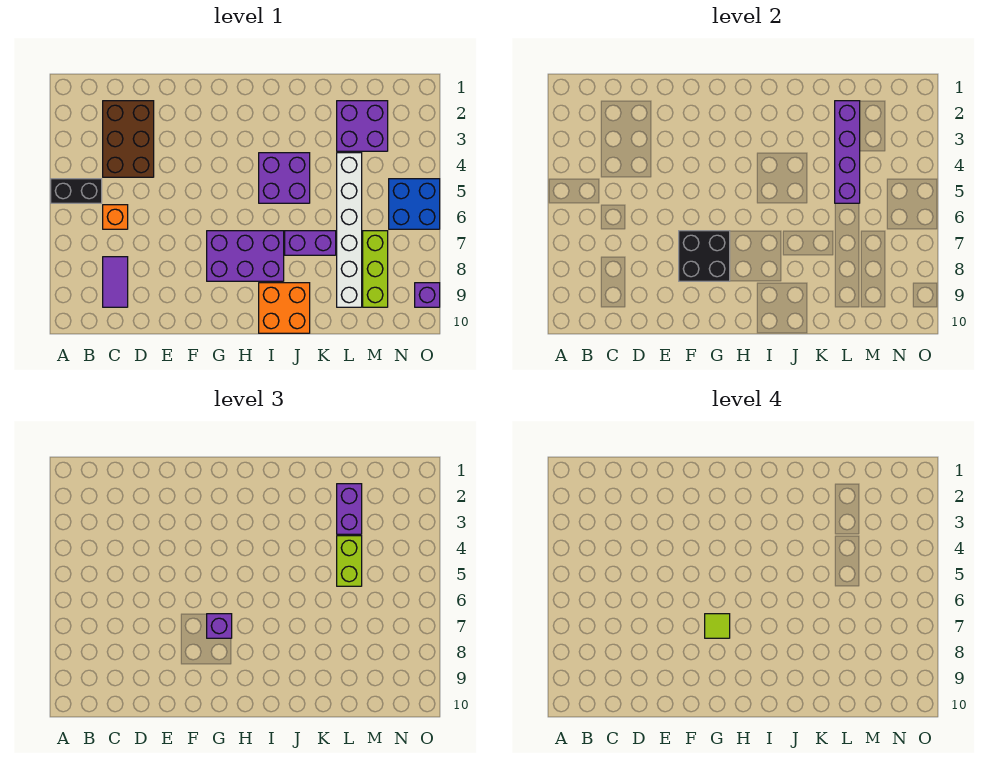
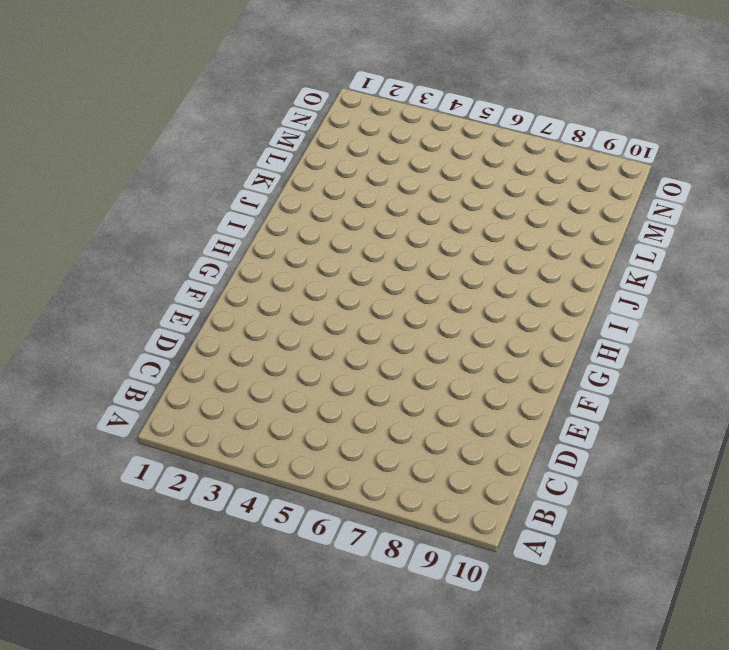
none -> black 1x2 brick [51,179,102,203]
none -> brown 2x3 brick [103,101,154,177]
none -> orange 1x1 brick [103,205,128,229]

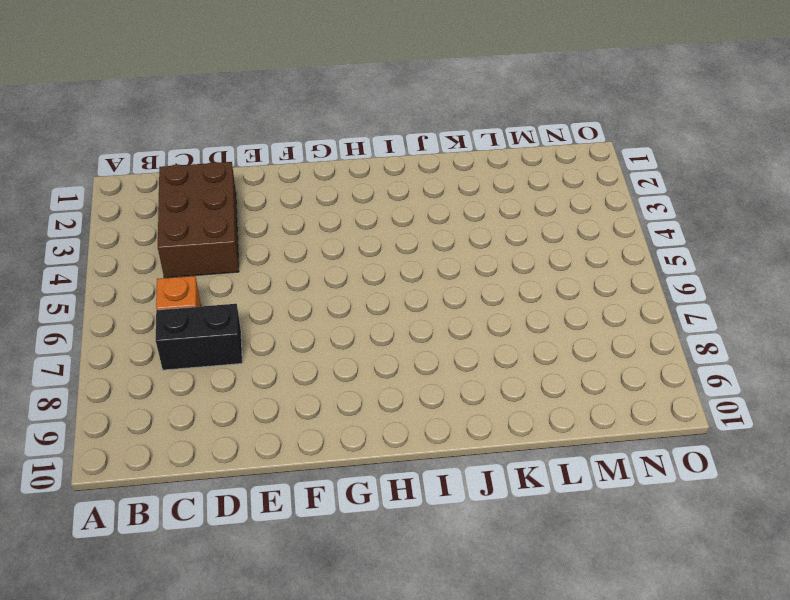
black 1x2 brick [156,304,242,370] -> black 1x2 brick moved to [51,179,102,203]
none -> purple 1x2 tile [103,257,128,307]
none -> purple 2x3 brick [207,231,284,281]
none -> purple 2x2 brick [259,153,310,203]

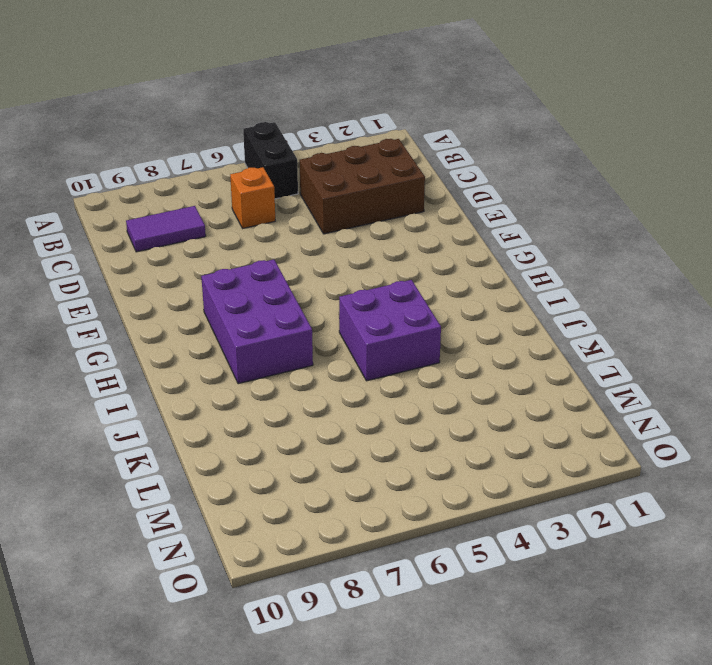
none -> orange 2x2 brick [259,283,310,333]
none -> purple 1x2 brick [285,231,336,255]
none -> purple 2x2 brick [337,101,388,151]

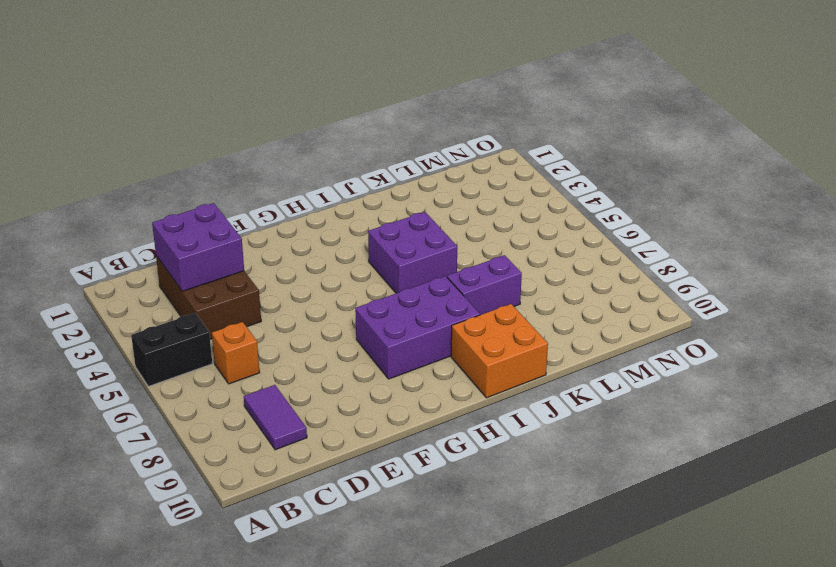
purple 2x2 brick [152,203,244,291] -> purple 2x2 brick moved to [337,101,388,151]
none -> white 1x6 brick [337,153,362,307]
none -> lime 1x3 brick [363,231,388,307]
none -> blue 2x2 brick [389,179,440,229]

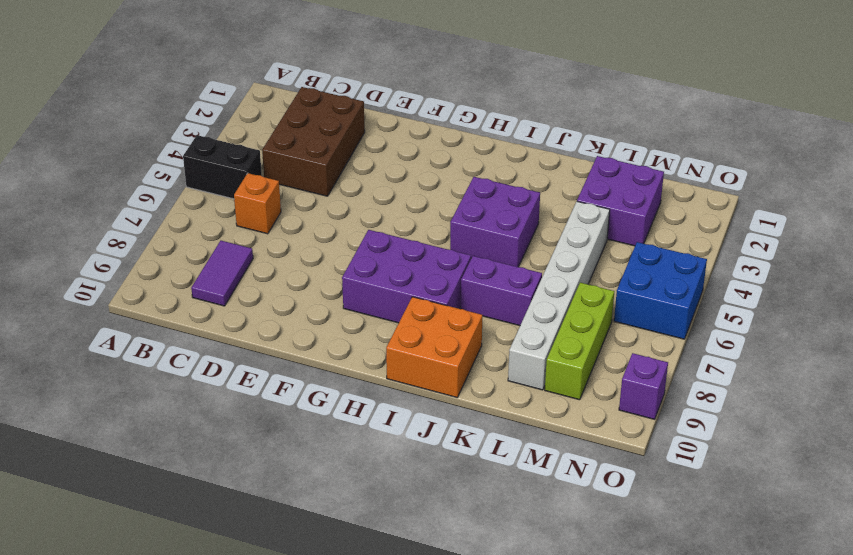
none -> black 2x2 brick [679,231,730,281]
none -> purple 1x4 brick [835,101,860,203]
none -> purple 1x1 brick [207,614,232,638]

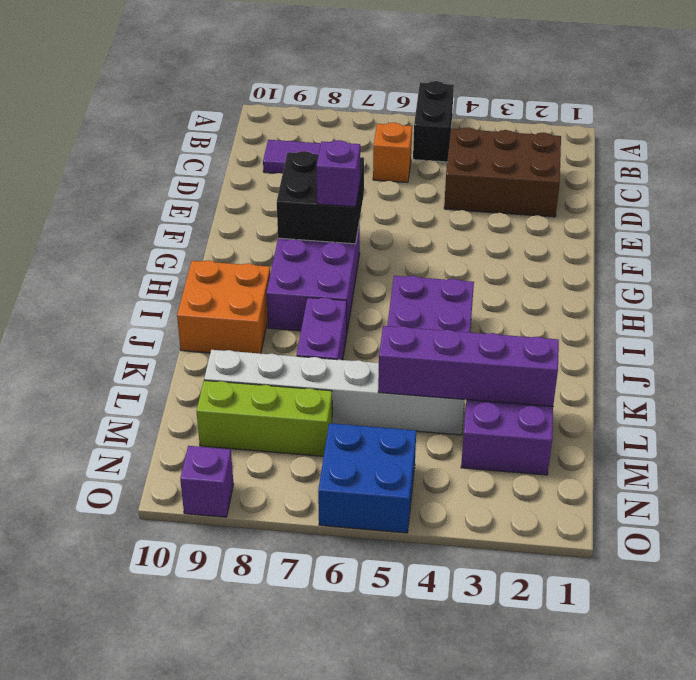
none -> purple 1x2 brick [337,484,362,534]
none -> lime 1x2 brick [337,536,362,586]
none -> lime 1x1 tile [705,614,730,638]

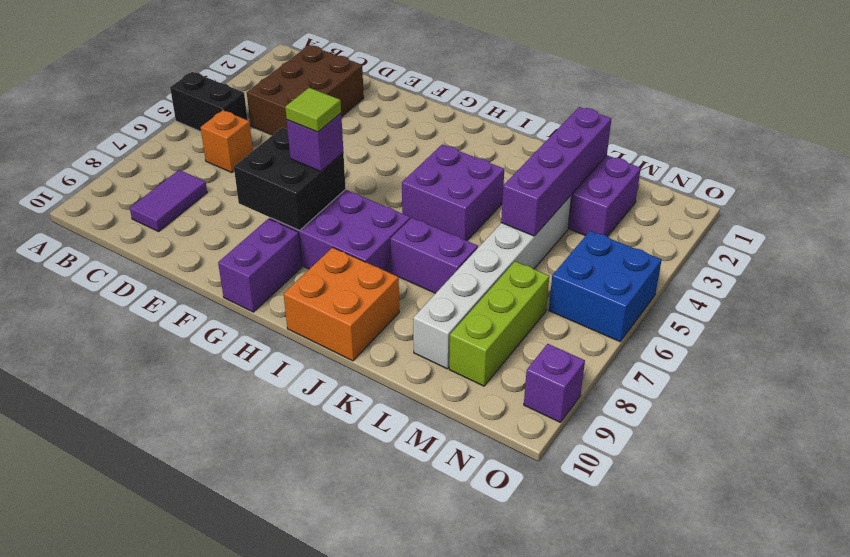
purple 1x2 brick [218,219,302,312] -> purple 1x2 brick moved to [337,484,362,534]
none -> lime 1x2 brick [337,536,362,586]

